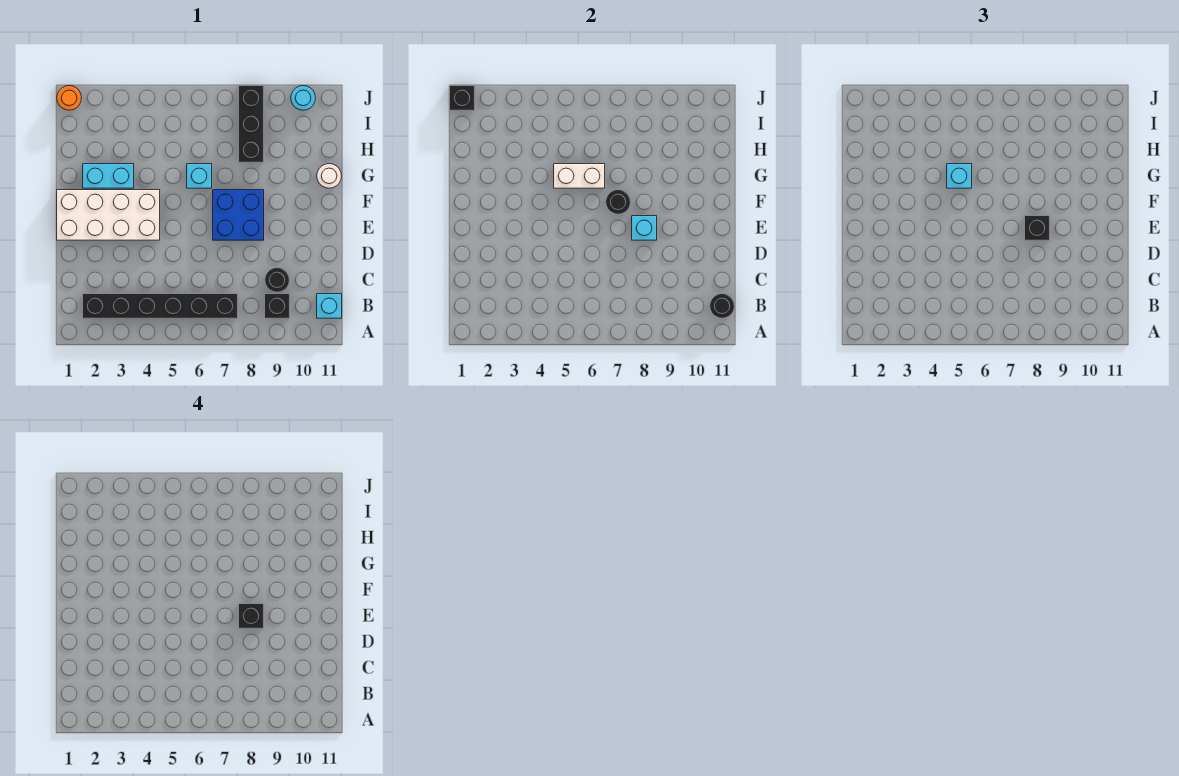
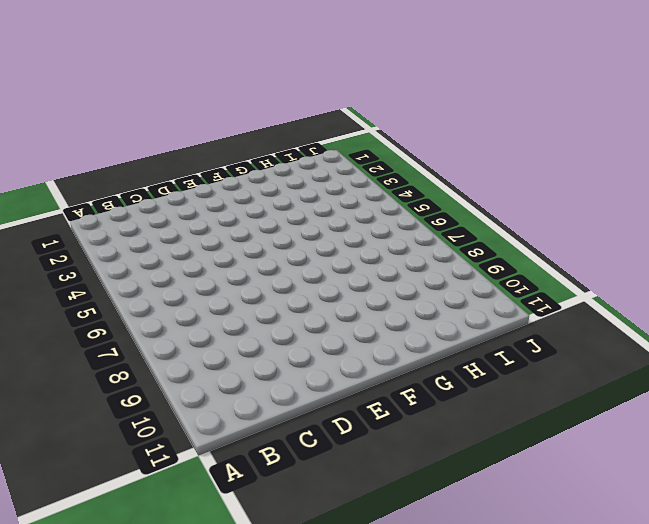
none -> black 1x6 brick [83,294,238,318]
none -> black 1x1 brick [265,294,290,318]
none -> cyan 1x1 brick [317,294,342,318]

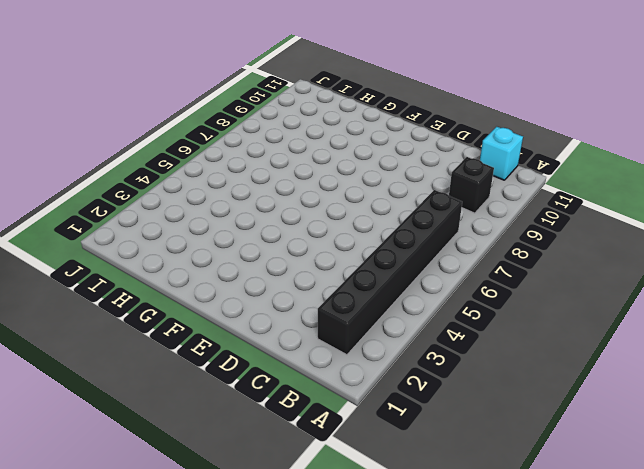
none -> black 1x1 round brick [265,268,289,292]
none -> white 2x4 brick [57,190,160,240]
none -> blue 2x2 brick [213,190,264,240]

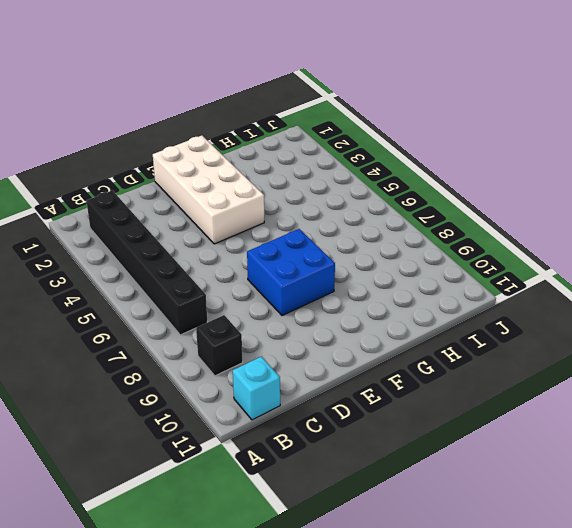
none -> black 1x1 round brick [265,268,289,292]
none -> cyan 1x2 brick [83,164,134,188]
none -> cyan 1x1 brick [187,164,212,188]

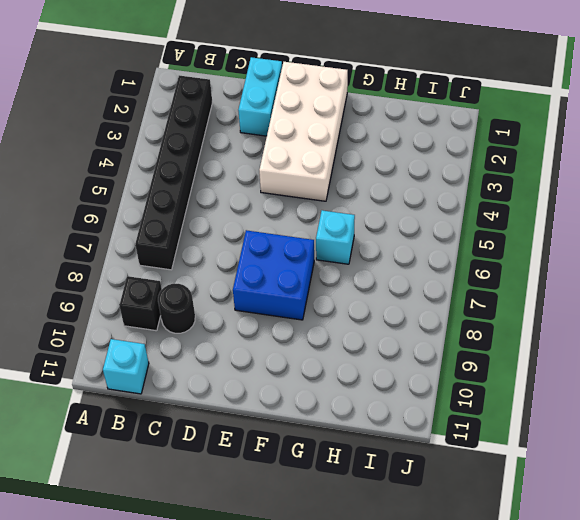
cyan 1x2 brick [238,57,282,136] -> cyan 1x2 brick moved to [83,164,134,188]
none -> white 1x1 round brick [317,164,341,188]
none -> black 1x3 brick [239,86,264,162]
none -> orange 1x1 round brick [57,86,81,110]

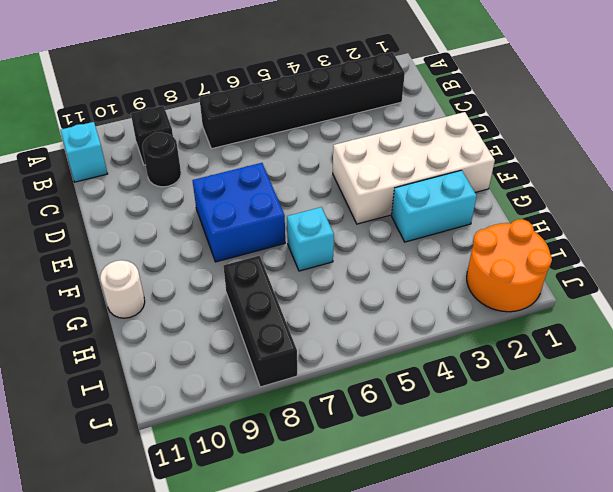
orange 2x2 round brick [467,219,552,312] -> orange 1x1 round brick [57,86,81,110]
none -> cyan 1x1 round brick [291,86,315,110]
none -> black 1x1 round brick [710,294,734,318]
none -> cyan 1x1 brick [632,216,657,240]

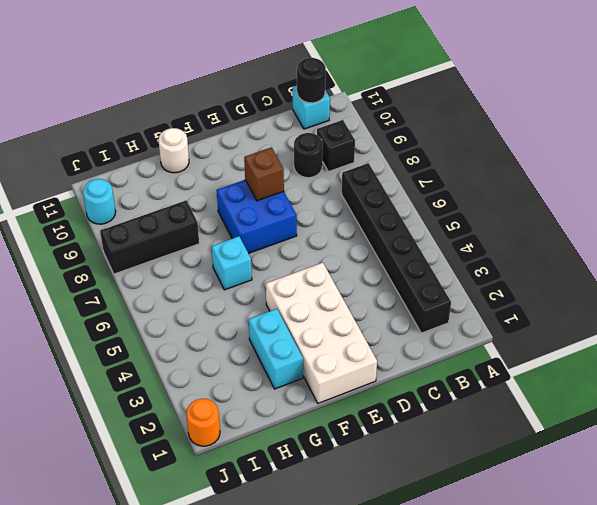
brown 1x1 brick [244,147,284,201] -> cyan 1x1 brick [632,216,657,240]
none -> black 1x1 round brick [606,190,630,214]
none -> white 1x2 brick [554,164,605,188]
none -> black 1x1 brick [450,86,475,110]

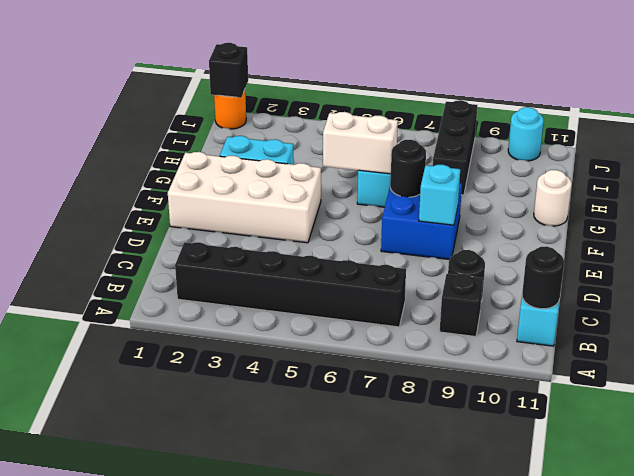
none -> black 1x1 brick [1025,216,1050,240]
none -> cyan 1x1 brick [947,164,972,188]
none -> black 1x1 brick [239,604,264,628]

